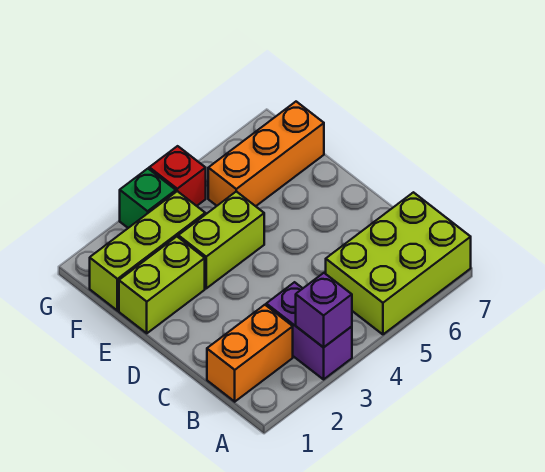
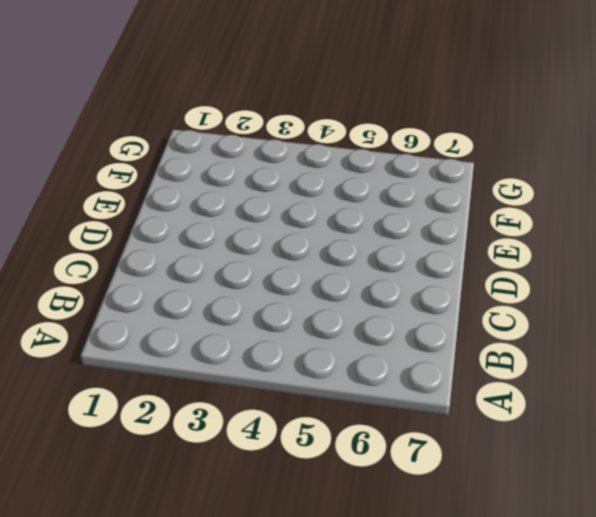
none -> purple 1x2 brick [266,282,352,379]
none -> lime 2x3 brick [326,192,471,334]

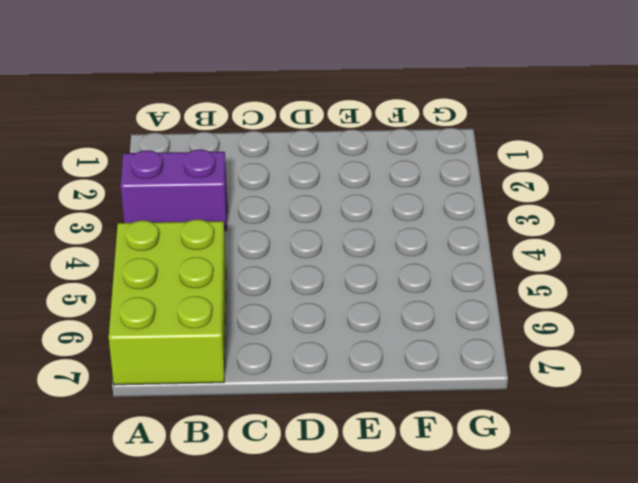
none -> orange 1x2 brick [207,305,293,402]
none -> lime 1x2 brick [119,237,205,333]

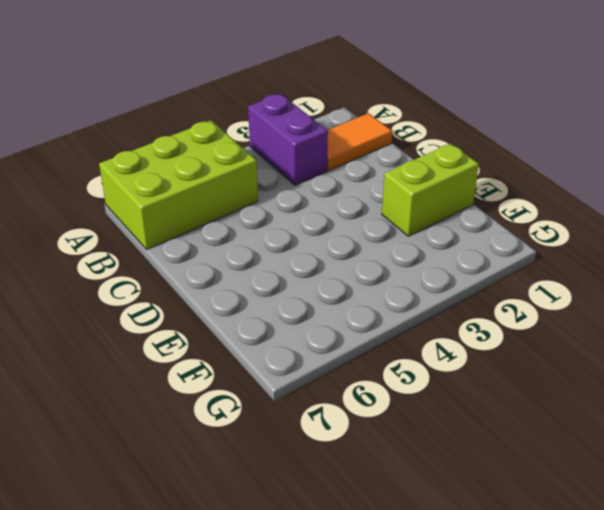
orange 1x2 tile [327,113,392,170] -> orange 1x2 brick [207,305,293,402]
none -> lime 1x2 brick [178,191,264,288]
none -> lime 1x3 brick [90,191,205,311]

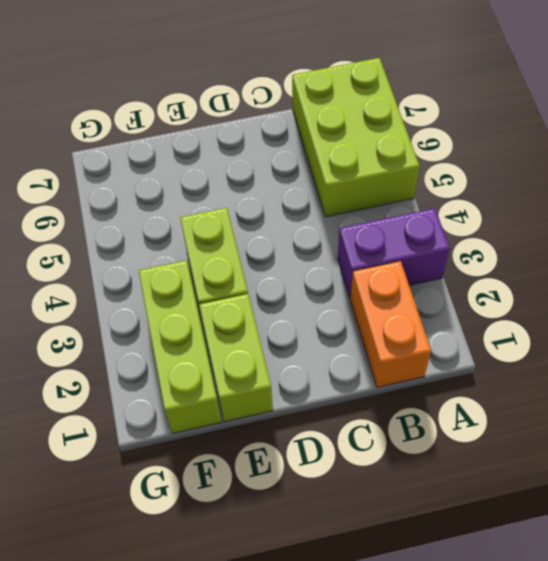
none -> orange 1x3 brick [208,102,324,206]
none -> green 1x1 brick [120,169,176,228]

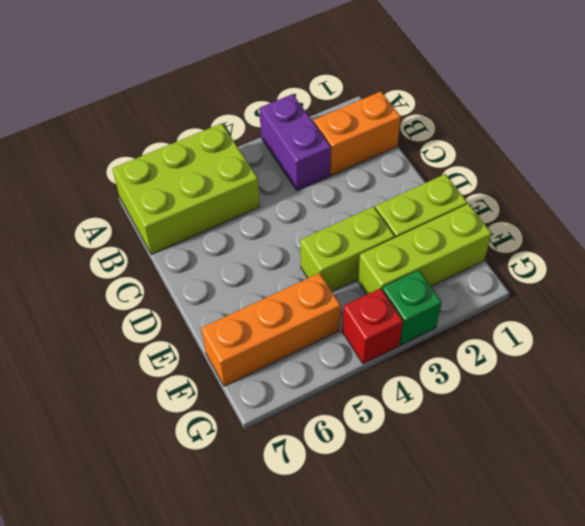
none -> purple 1x1 brick [296,273,352,347]

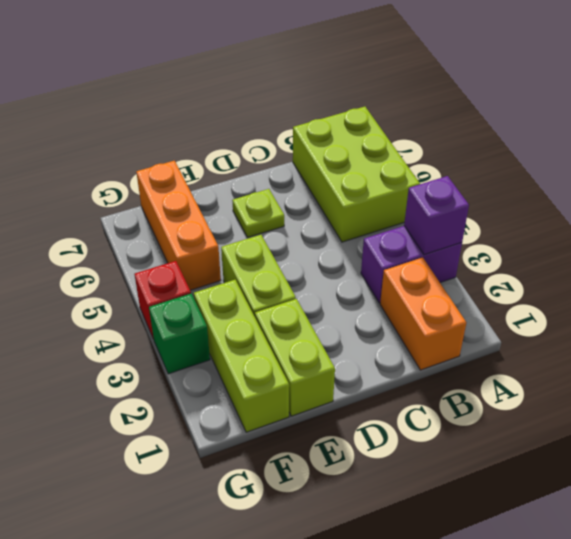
lime 1x1 plate [232,189,284,238] -> none

